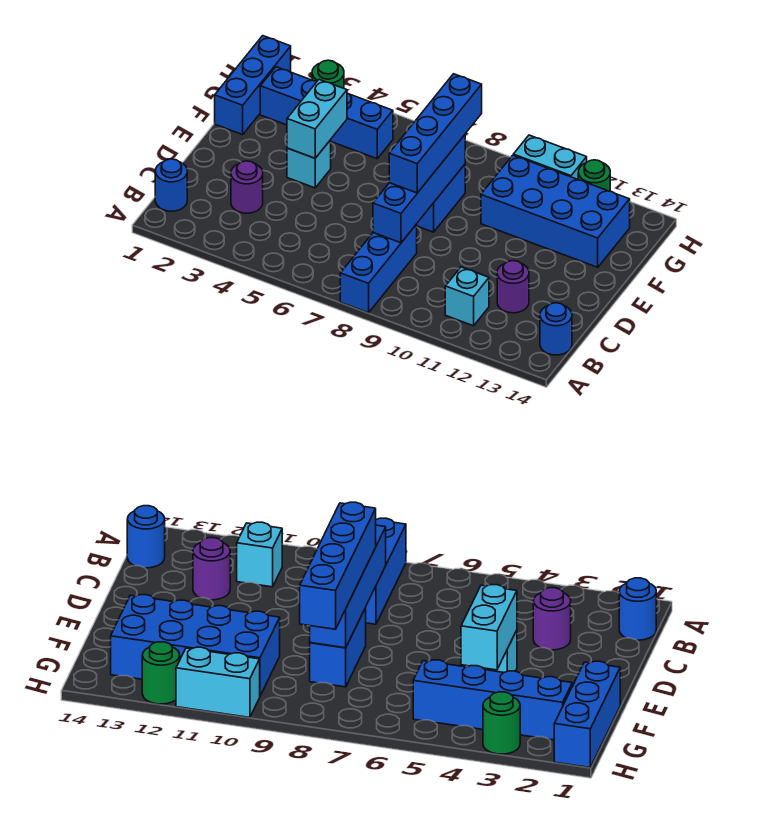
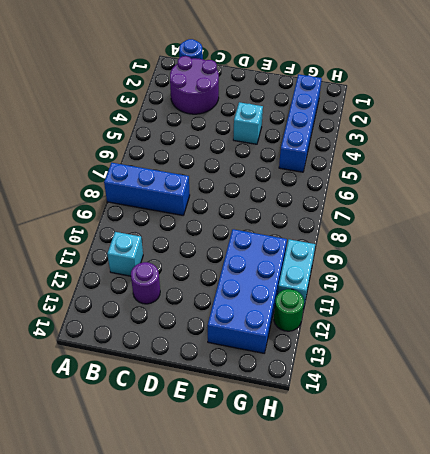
purple 2x2 round brick [170,56,219,114] -> purple 1x1 round brick [231,161,263,213]
none -> blue 1x1 round brick [540,303,572,355]
none -> blue 1x2 brick [417,165,465,232]
none -> blue 1x3 brick [215,36,291,135]

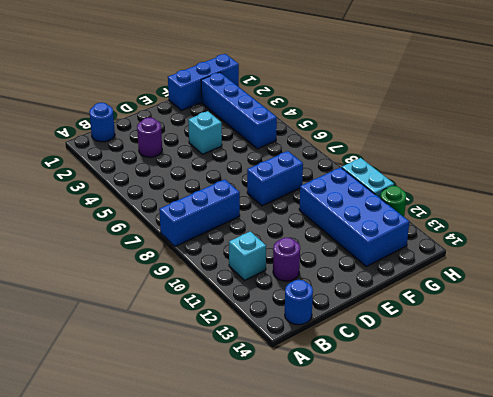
none -> green 1x1 round brick [312,60,344,88]
none -> blue 1x4 brick [373,135,465,243]
none -> cyan 1x2 brick [287,79,347,158]

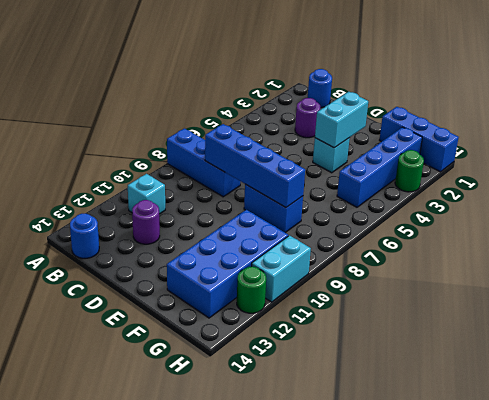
cyan 1x2 brick [315,92,368,148] -> cyan 1x2 brick turned to [287,79,347,158]
none -> blue 1x4 brick [389,74,482,193]

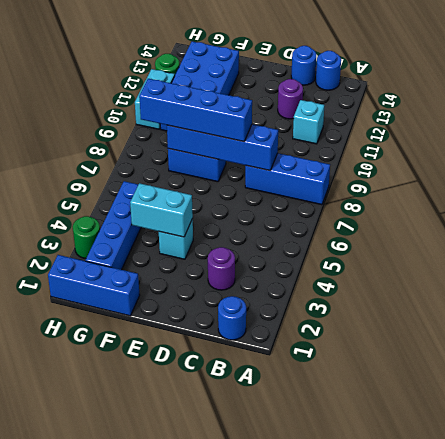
blue 1x1 round brick [291,46,316,85] -> none

